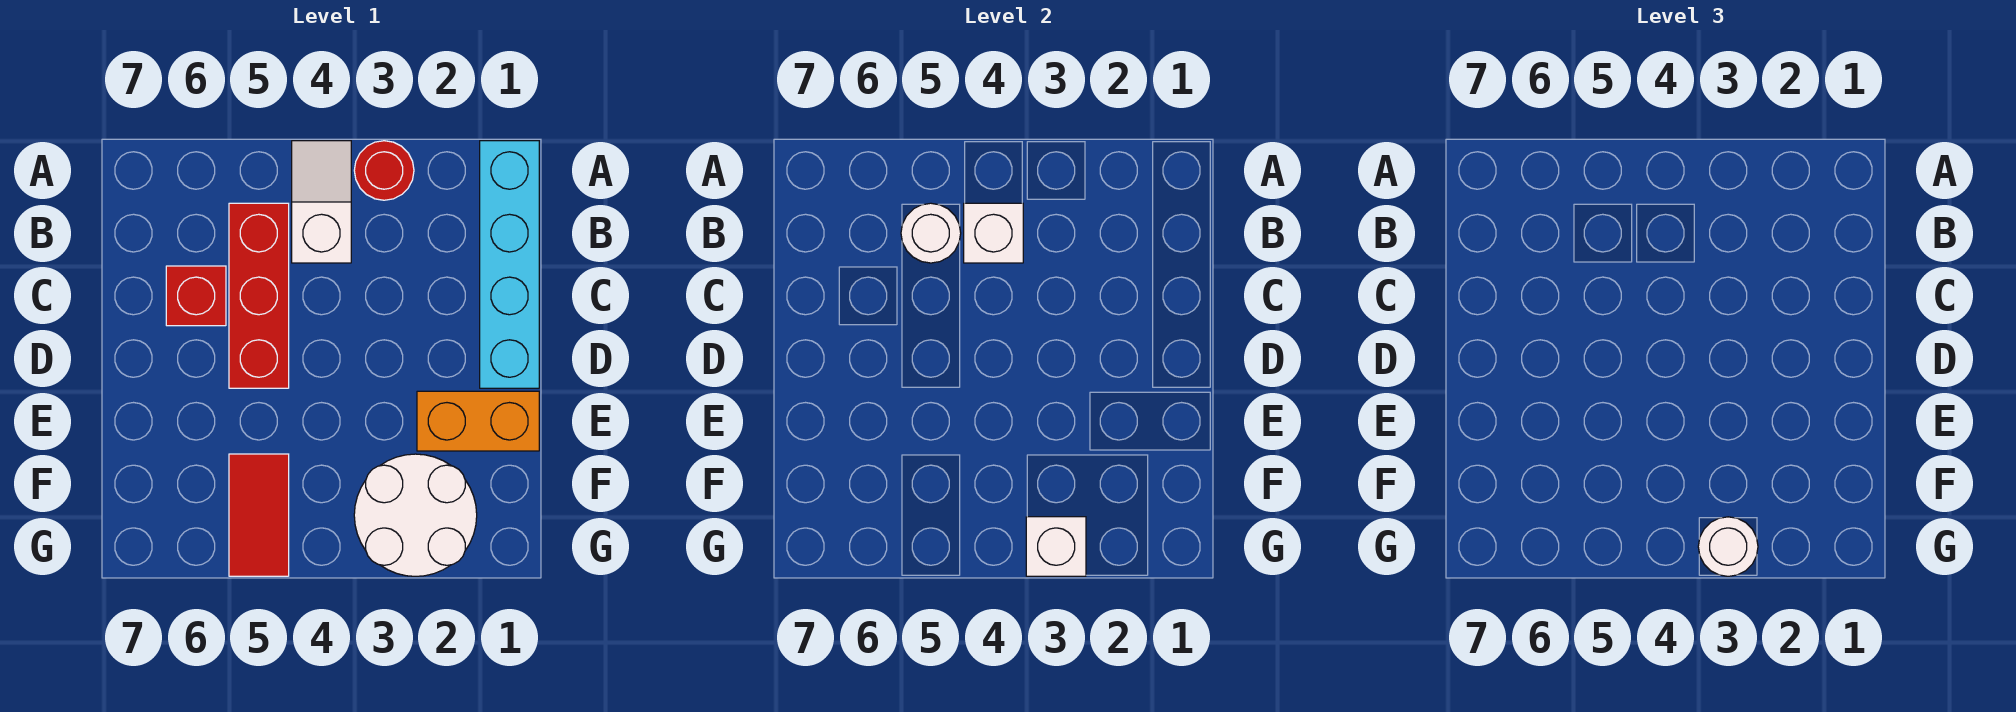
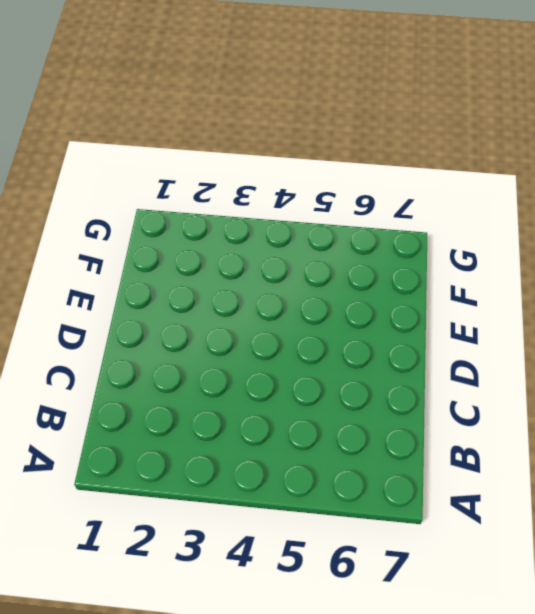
none -> cyan 1x4 brick [480,141,539,388]
none -> red 1x1 round brick [354,141,414,200]
none -> white 1x2 slope [292,141,351,263]

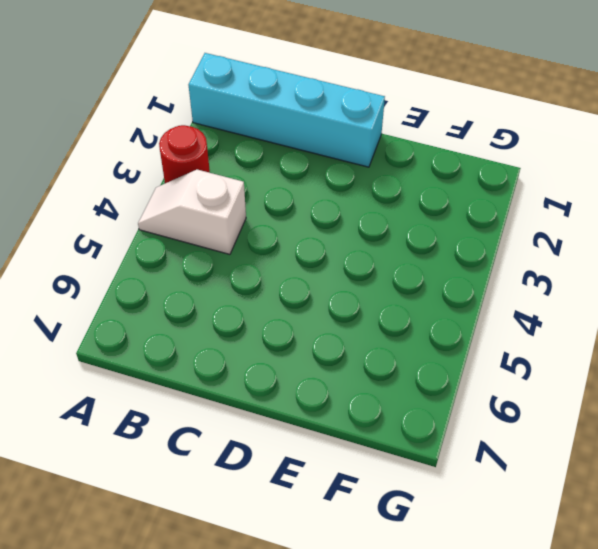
none -> red 1x3 brick [229,203,289,388]
none -> red 1x1 brick [166,266,226,326]
none -> orange 1x2 brick [417,391,539,451]

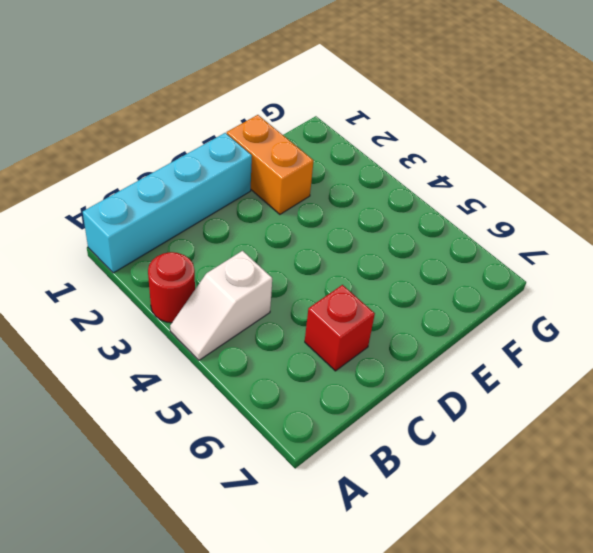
none -> red 1x3 brick [229,203,289,388]
none -> white 2x2 round brick [354,454,477,576]
none -> red 1x2 tile [229,454,289,576]

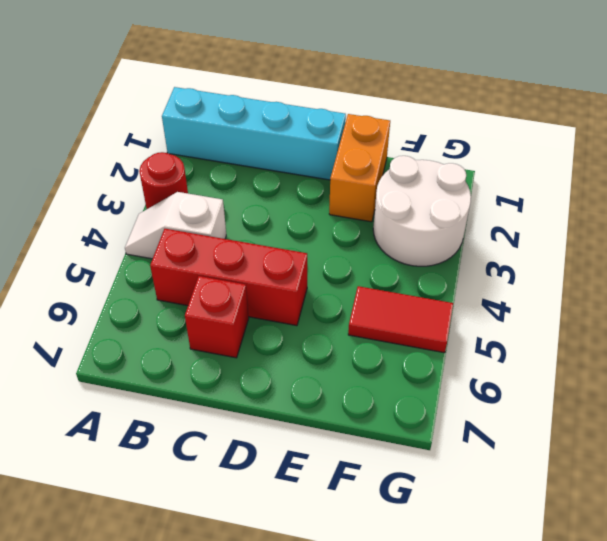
none -> white 1x1 brick [964,203,1023,263]
none -> white 1x1 round brick [901,203,961,263]
none -> white 1x1 brick [1026,517,1086,576]

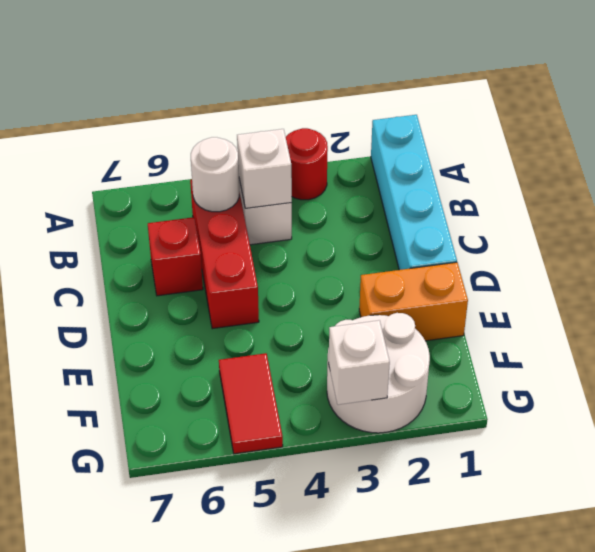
none -> white 1x1 round brick [1698,517,1758,576]

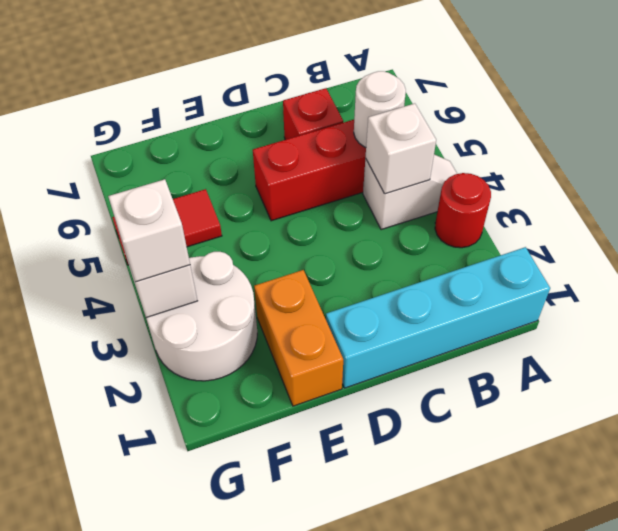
white 1x1 brick [108,179,190,282] -> white 1x1 round brick [1698,517,1758,576]

